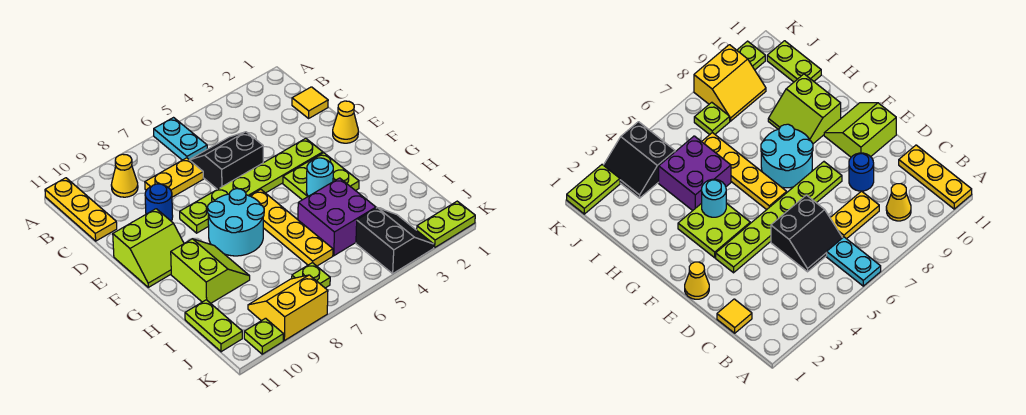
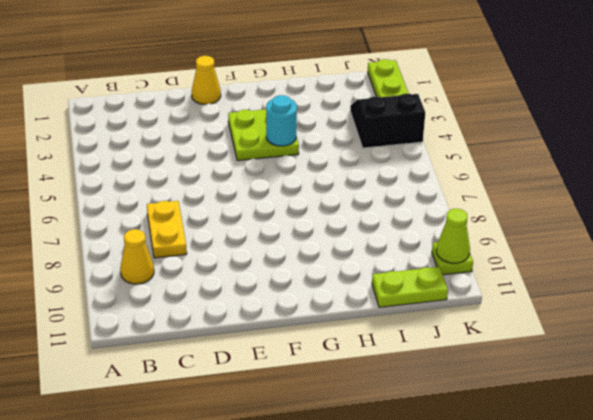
lime 1x1 cone [436,209,470,263] -> none
none -> cyan 1x2 plate [154,118,207,160]
none -> yellow 1x3 plate [45,178,117,241]
none -> yellow 1x1 tile [292,87,328,118]

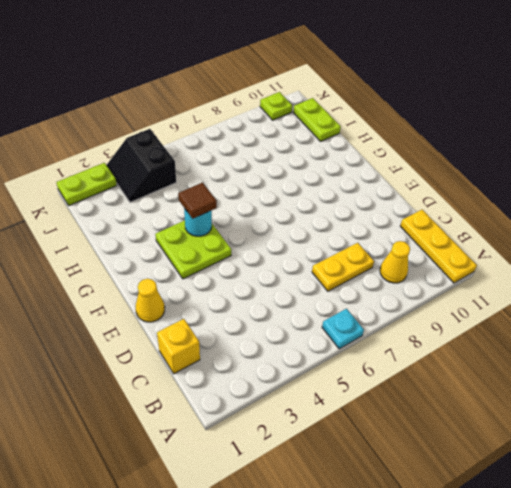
cyan 1x1 plate [322,309,364,349] -> cyan 1x2 plate [154,118,207,160]
yellow 1x1 brick [157,319,200,374] -> yellow 1x1 tile [292,87,328,118]
brown 1x1 tile [178,183,217,219] -> none
none -> black 2x2 slope [190,132,263,189]
none -> blue 1x1 round brick [145,184,173,221]
none -> lime 1x6 plate [180,138,323,233]

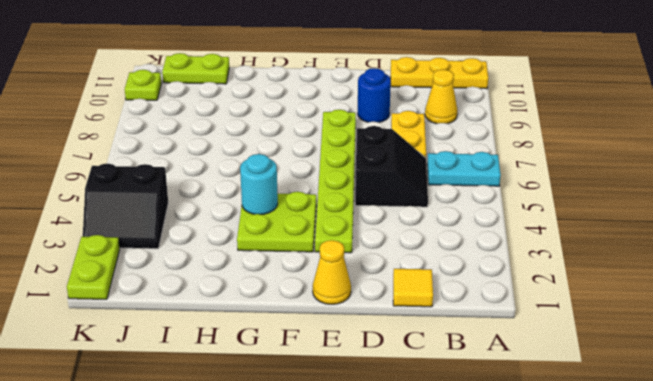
none -> lime 2x2 slope [113,209,184,287]
none -> yellow 1x4 plate [250,189,333,266]
none -> cyan 2x2 round brick [208,189,264,256]

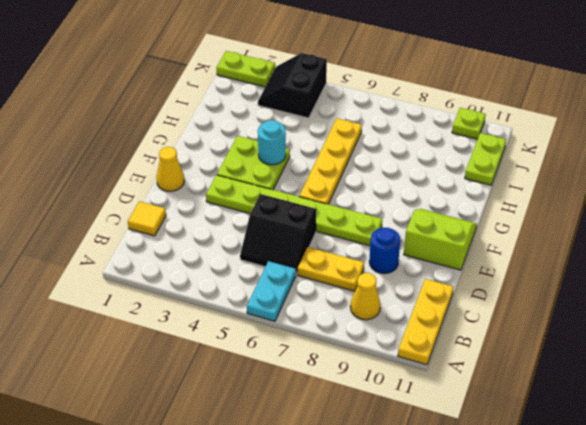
none -> cyan 2x2 round brick [208,189,264,256]
none -> lime 2x2 slope [171,239,250,303]
none -> purple 2x2 brick [298,178,376,256]

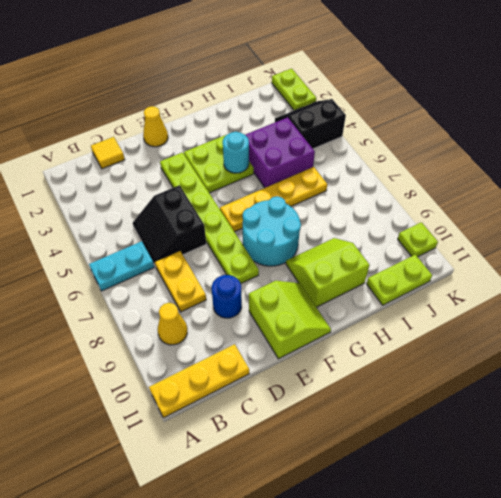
none -> lime 1x1 plate [292,263,330,288]
none -> yellow 2x2 slope [248,275,328,341]

